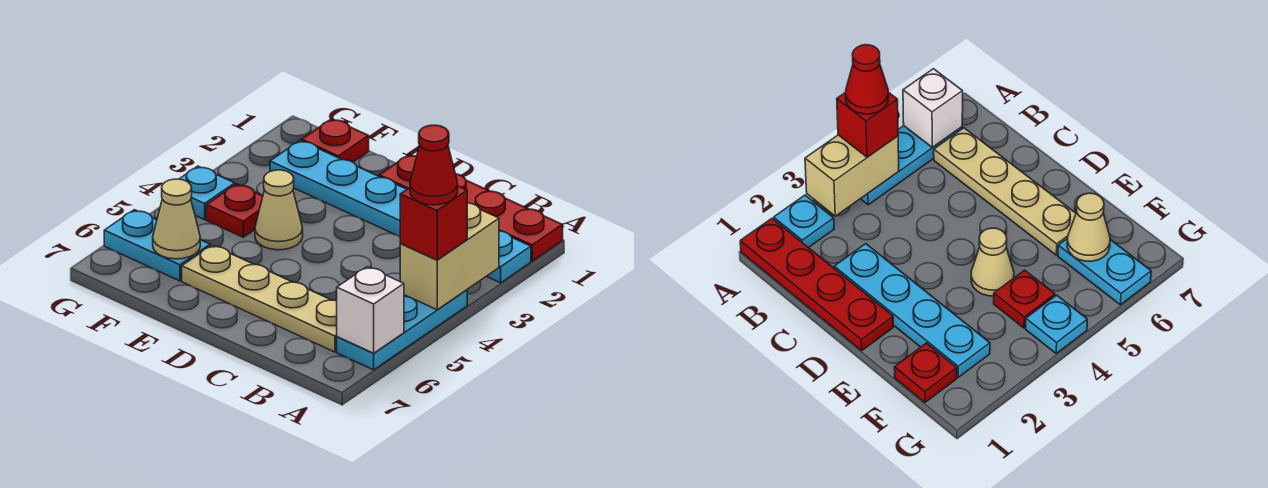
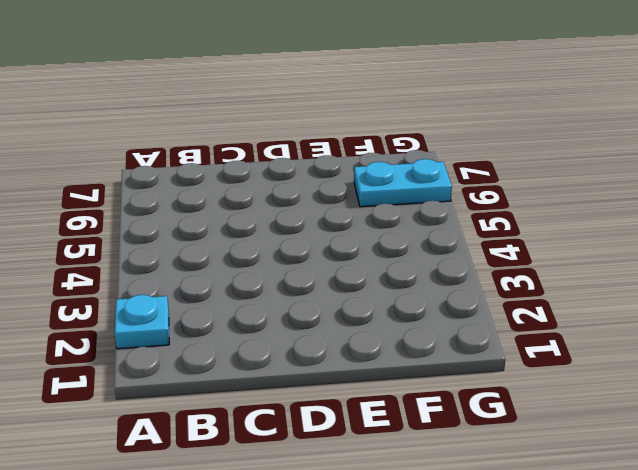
none -> red 1x4 plate [379,154,563,261]
none -> cyan 1x3 plate [337,290,467,370]
none -> tan 1x4 plate [182,245,337,352]

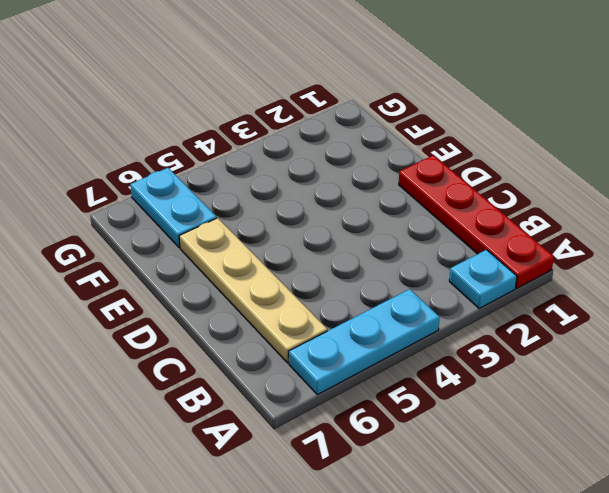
none -> cyan 1x4 plate [270,140,407,237]
none -> tan 1x1 cone [255,170,303,250]
none -> red 1x1 plate [302,119,369,162]

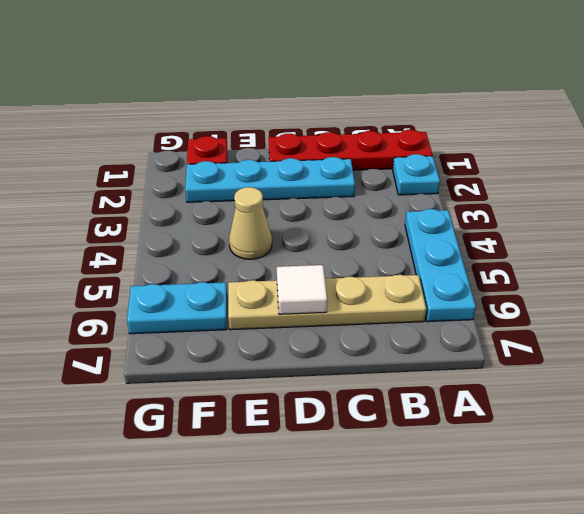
white 1x1 tile [277,265,327,314] -> none
none -> red 1x1 plate [206,184,263,237]
none -> cyan 1x1 plate [180,166,235,220]
none -> tan 1x2 brick [400,203,499,310]

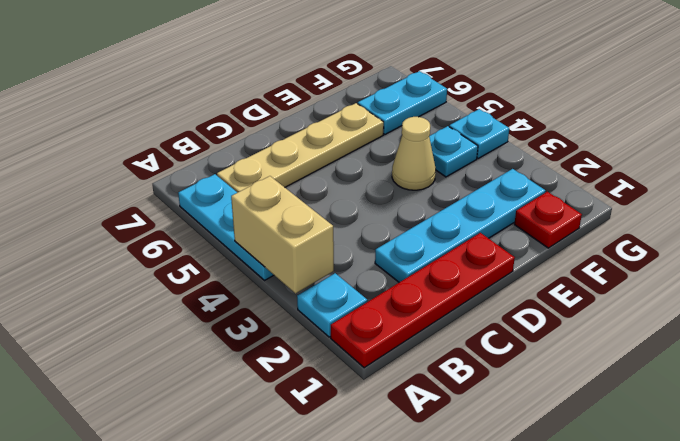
cyan 1x1 plate [429,126,478,177] -> red 1x1 plate [206,184,263,237]
none -> white 1x1 brick [337,267,404,353]
none -> tan 1x1 cone [153,179,200,259]
none -> red 1x1 brick [400,186,467,260]

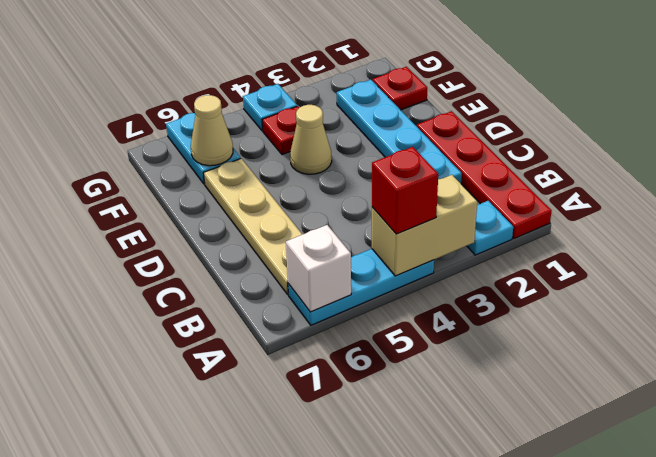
none -> red 1x1 cone [410,125,458,205]

